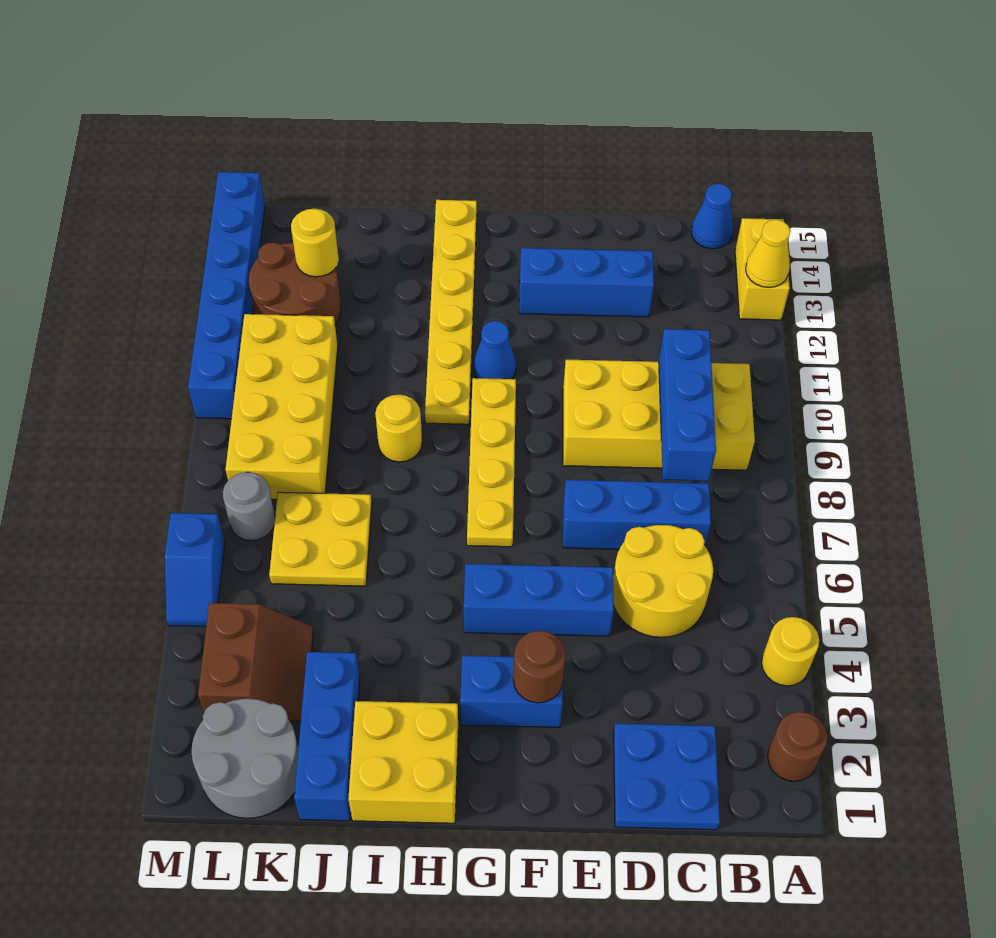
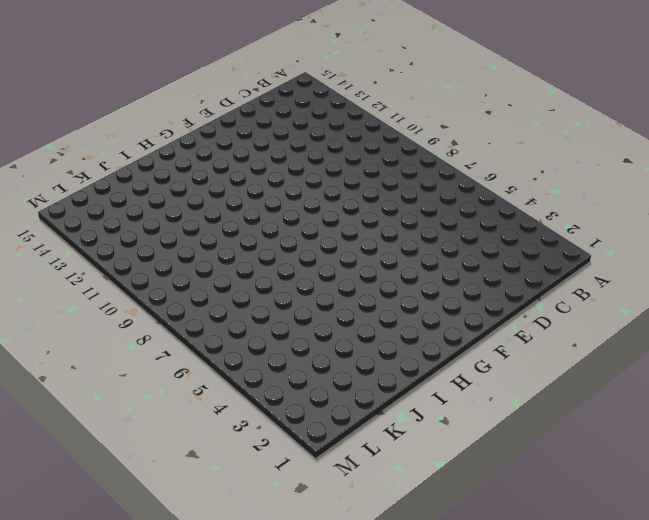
none -> brown 1x1 round brick [768,712,827,781]
none -> yellow 1x1 round brick [762,617,819,686]
none -> yellow 1x2 brick [735,218,790,320]

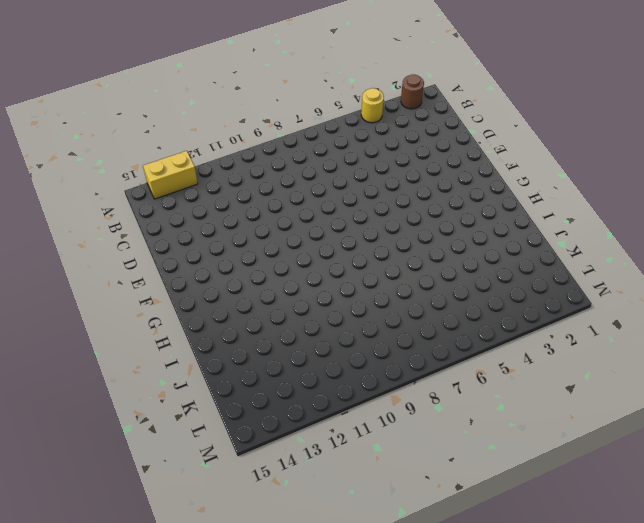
none -> yellow 2x4 brick [563,360,755,470]
none -> blue 1x1 cone [691,184,733,249]
none -> blue 2x2 plate [613,724,720,830]

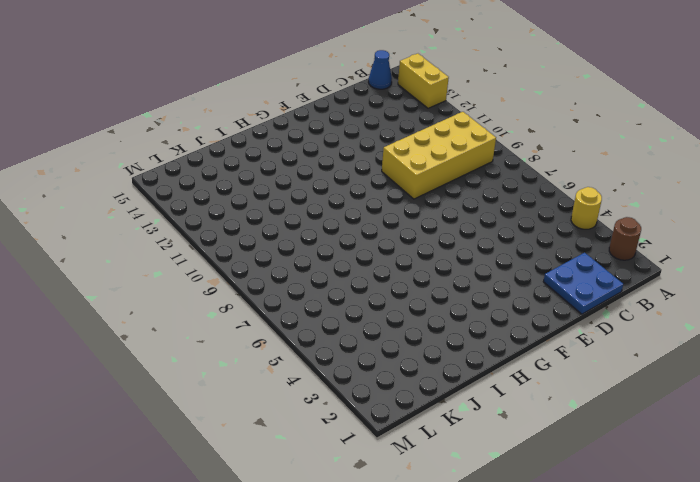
none -> yellow 2x2 round brick [613,525,713,637]
none -> blue 1x3 brick [563,480,711,549]
none -> blue 1x3 brick [519,248,654,317]

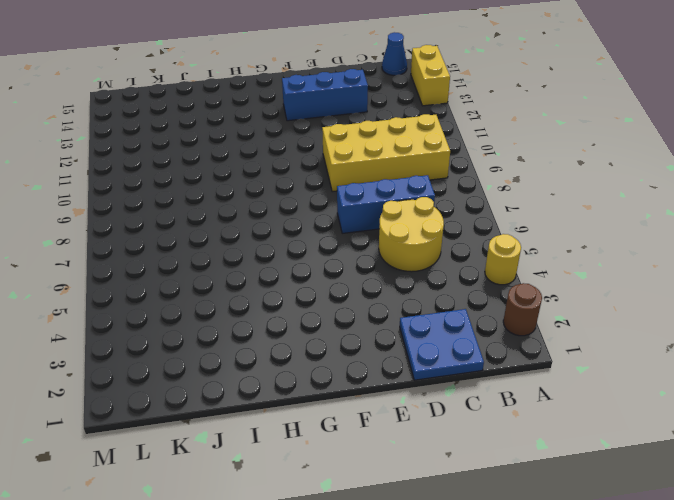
none -> blue 1x3 brick [464,564,614,636]
none -> blue 1x2 brick [460,656,563,727]
none -> yellow 1x4 plate [467,378,516,547]

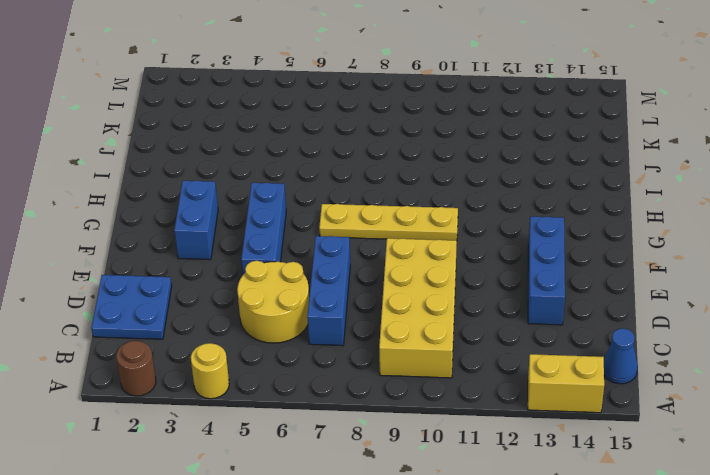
none -> blue 1x1 cone [473,321,516,379]
none -> yellow 2x2 brick [348,701,458,823]
none -> yellow 1x6 plate [425,200,477,424]

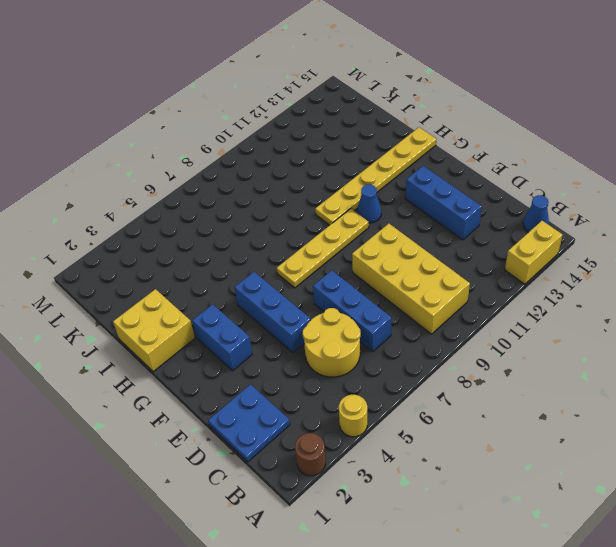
none -> yellow 1x1 round brick [375,395,422,462]
none -> blue 1x3 brick [294,652,360,821]
none -> yellow 2x2 plate [269,492,372,586]

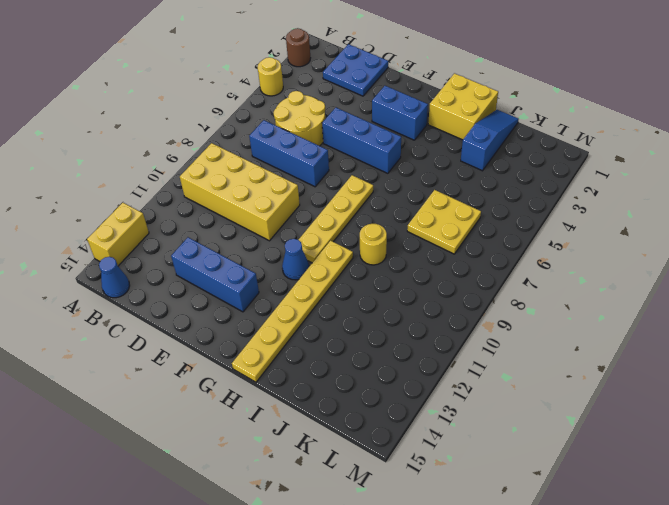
blue 1x3 slope [461,110,519,171] -> blue 1x3 brick [294,652,360,821]
none -> grey 2x2 round brick [192,699,299,818]
none -> brown 2x2 slope [198,603,314,721]
none -> yellow 2x4 brick [226,314,338,500]

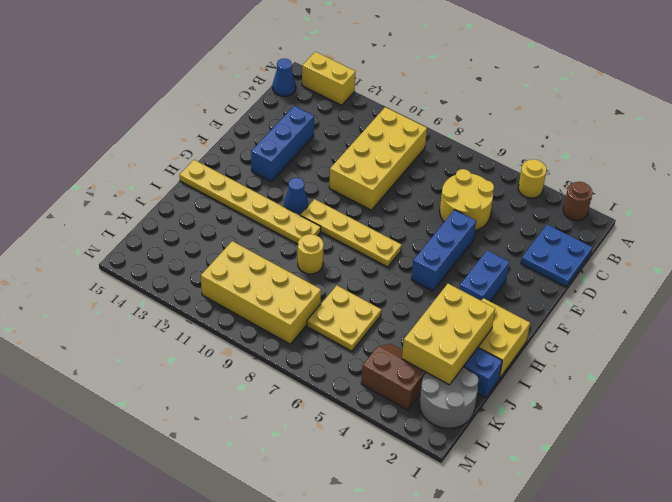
yellow 2x3 brick [402,284,495,385] -> none
none -> blue 1x3 brick [563,480,711,549]
none -> brown 2x2 round brick [249,242,341,325]
none -> grey 1x1 round brick [223,472,275,540]

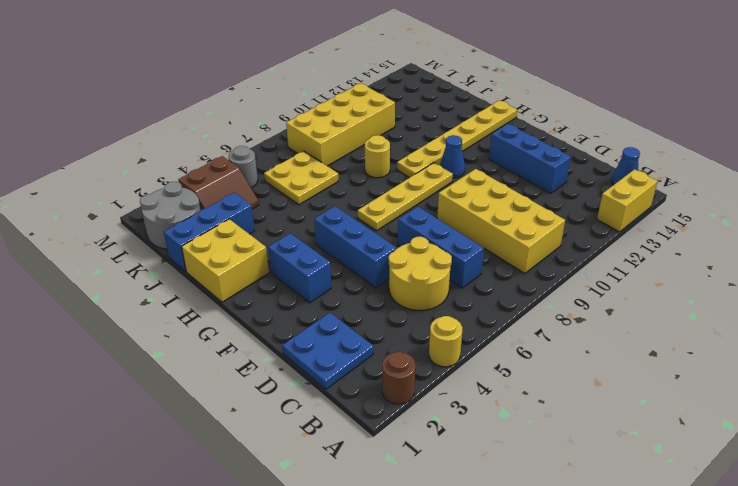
grey 1x1 round brick [229,146,258,187] -> grey 1x1 round brick moved to [223,472,275,540]
none -> brown 2x2 round brick [249,242,341,325]
none -> blue 1x2 slope [165,513,225,627]
none -> blue 1x6 brick [188,172,265,419]

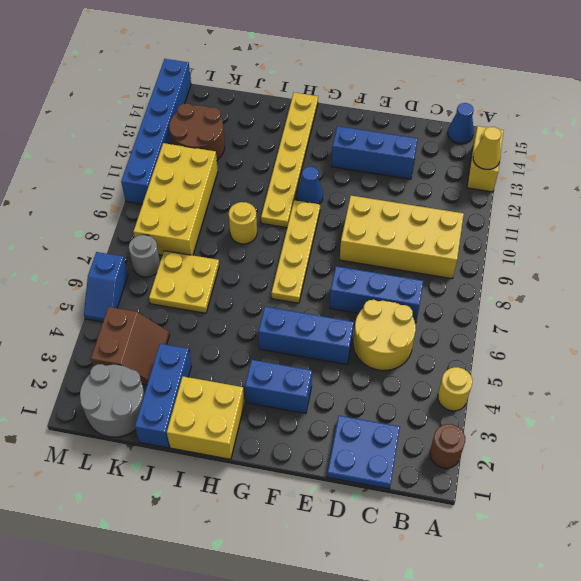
none -> blue 1x3 brick [659,329,716,481]
none -> brown 1x1 round brick [513,631,566,703]
none -> yellow 1x1 round brick [291,209,339,277]

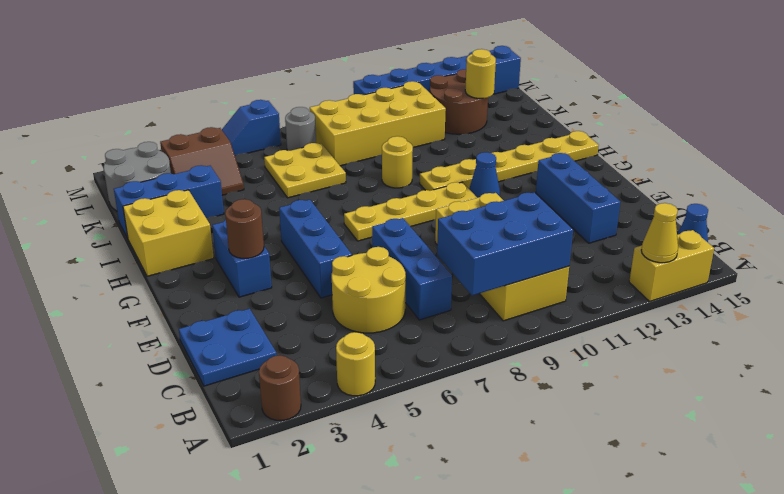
blue 2x3 brick [437,192,573,295] -> blue 1x3 brick [659,329,716,481]

